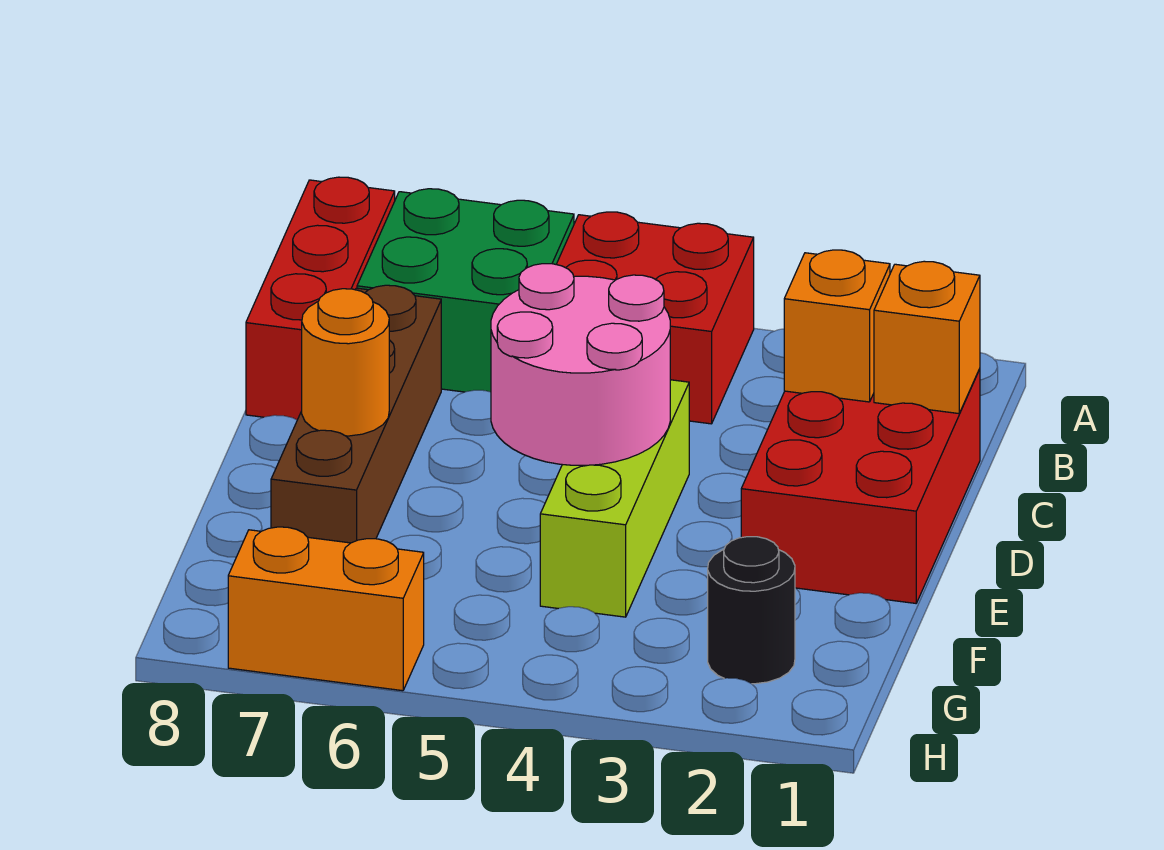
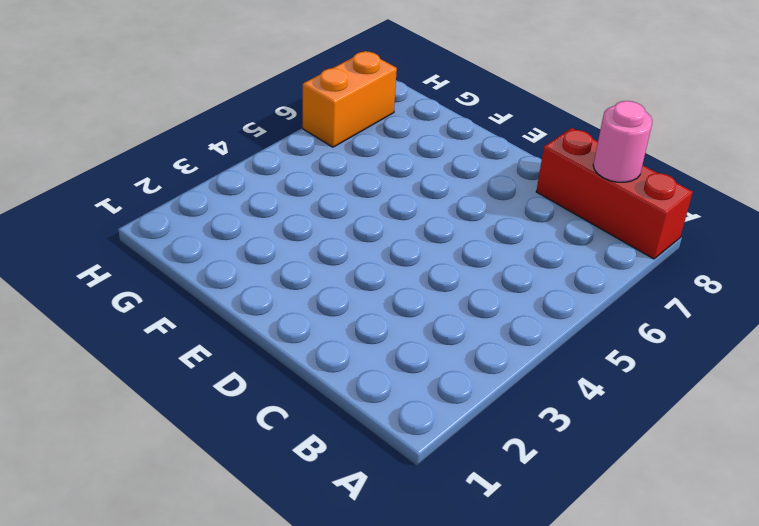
pink 1x1 round brick [593,101,653,182] -> none
none -> red 2x2 brick [556,212,754,424]
none -> green 2x2 brick [357,189,574,392]
none -> red 2x3 brick [741,369,980,603]

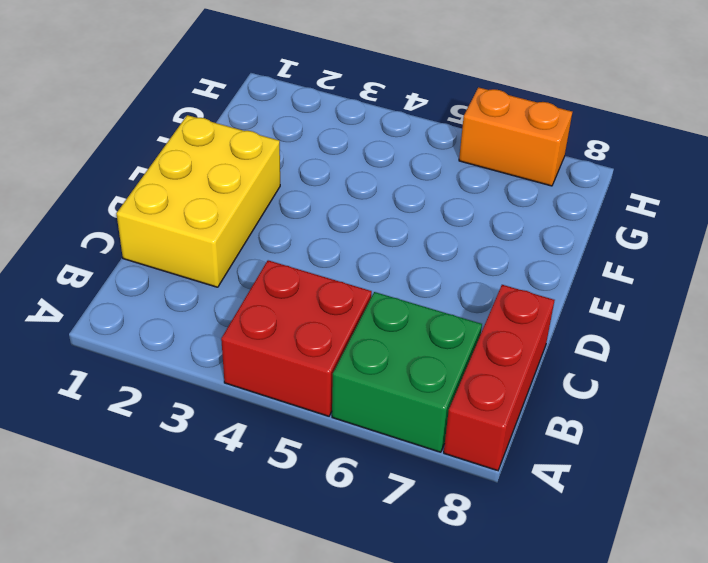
yellow 2x3 brick [116,115,280,287] -> red 2x3 brick [741,369,980,603]
none -> brown 1x4 brick [271,285,441,543]
none -> lime 1x3 brick [540,380,689,617]
none -> black 1x1 round brick [708,537,795,684]

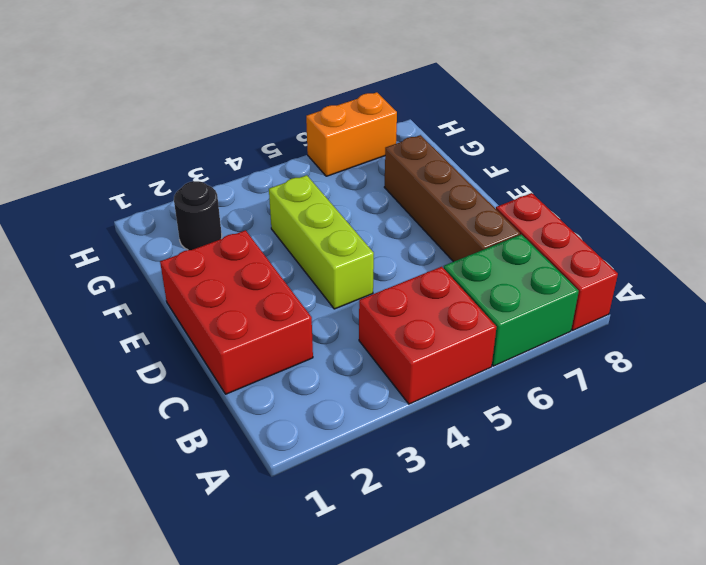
none -> orange 1x1 brick [874,261,980,414]
none -> orange 1x1 brick [784,250,890,402]
none -> pink 2x2 round brick [491,264,670,465]

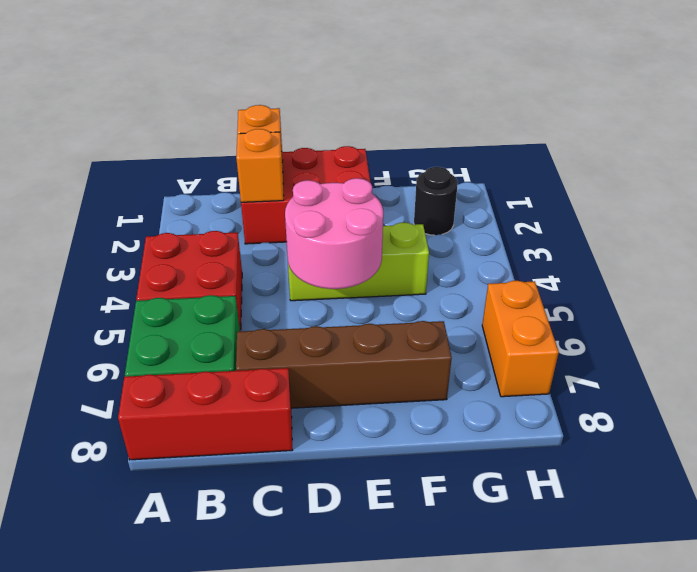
none -> orange 1x1 round brick [302,289,389,436]

